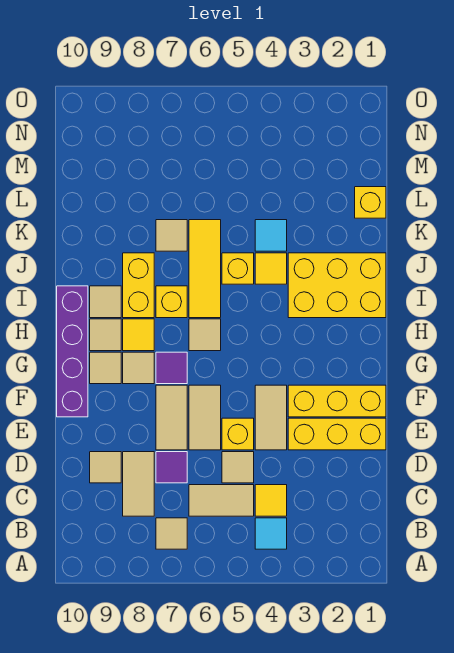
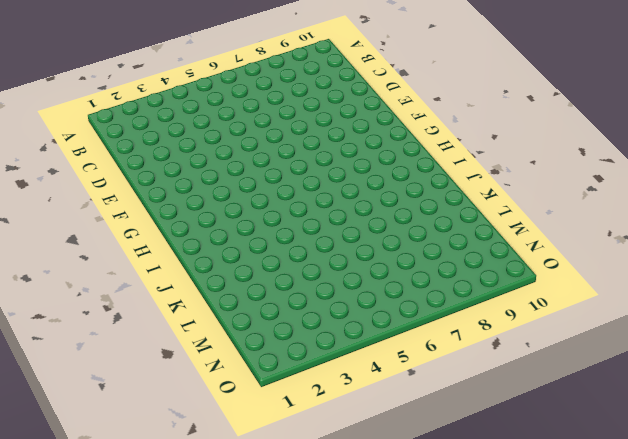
none -> cyan 1x1 tile [255,518,287,549]
none -> tan 1x1 tile [156,518,187,549]
none -> yellow 1x1 tile [255,485,287,516]
none -> tan 1x2 tile [189,485,254,516]

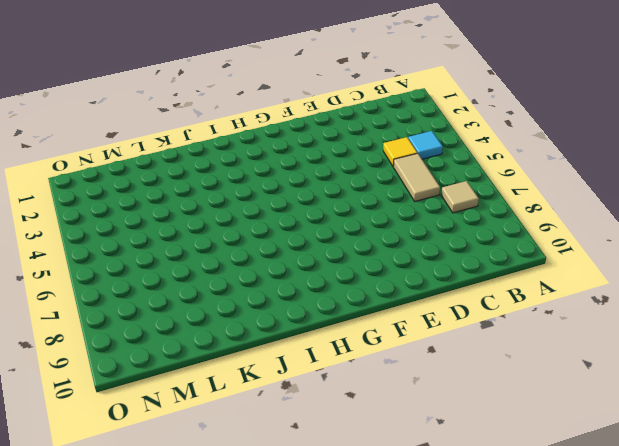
none -> tan 1x2 tile [123,452,154,516]
none -> tan 1x1 tile [222,452,254,483]
none -> purple 1x1 tile [156,452,187,483]
none -> tan 1x1 tile [90,452,121,483]

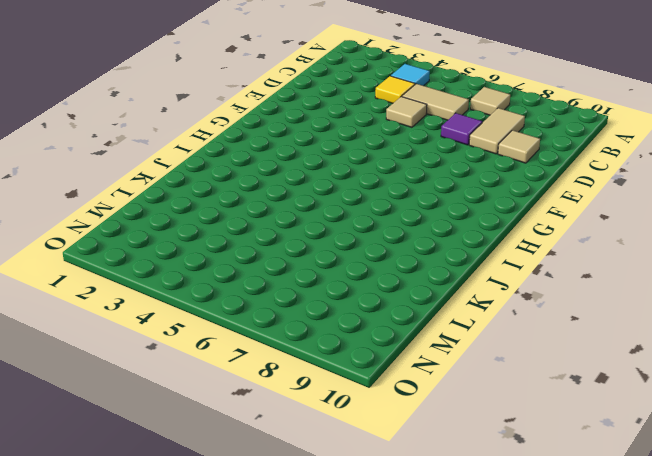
none -> yellow 1x3 brick [288,418,386,450]
none -> tan 1x2 tile [255,385,287,450]
none -> yellow 1x1 brick [222,418,254,450]
none -> tan 1x2 tile [189,385,221,450]

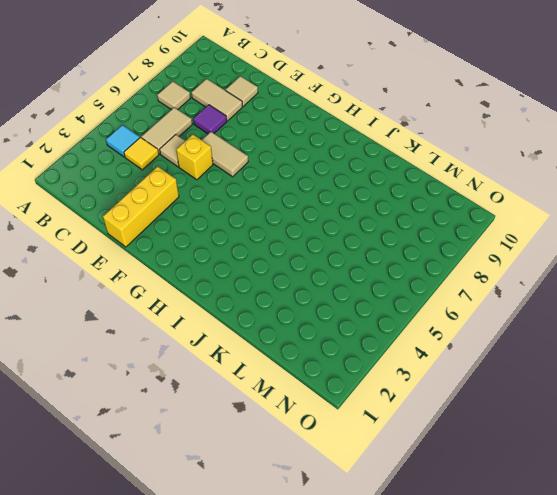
none -> tan 1x2 tile [255,385,287,450]
none -> tan 1x2 tile [156,385,187,450]
none -> yellow 1x3 brick [288,385,386,417]
none -> purple 1x4 brick [57,286,88,417]

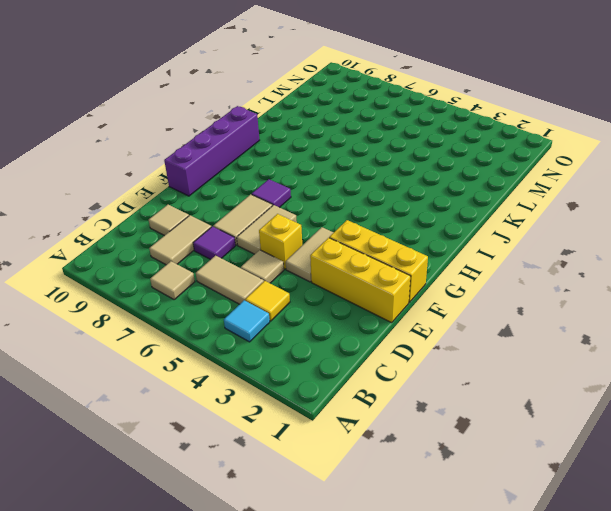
none -> tan 1x1 tile [123,352,154,384]
none -> tan 1x1 tile [90,352,121,384]
none -> tan 1x1 tile [189,319,221,351]
none -> yellow 1x1 tile [123,319,154,351]

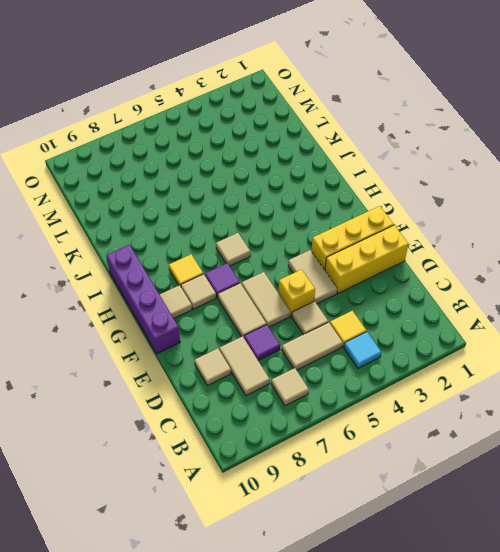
none -> tan 1x1 tile [90,319,121,351]
none -> yellow 2x3 brick [288,253,386,318]
none -> yellow 1x3 tile [189,220,221,318]
none -> yellow 1x1 brick [156,286,187,318]

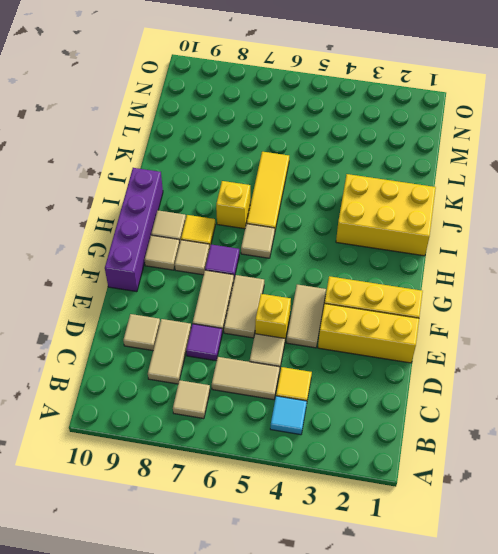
none -> yellow 1x2 brick [123,253,154,318]
none -> tan 1x1 tile [90,286,121,318]
none -> yellow 1x1 tile [255,253,287,284]
none -> yellow 1x1 brick [222,253,254,284]

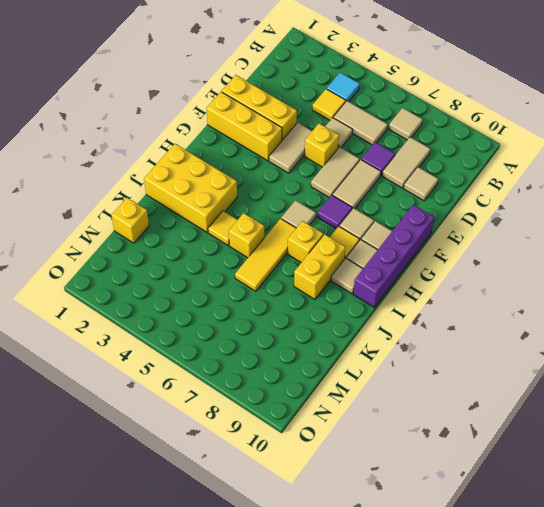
none -> cyan 1x1 tile [255,220,287,251]
none -> tan 1x1 tile [156,220,187,251]

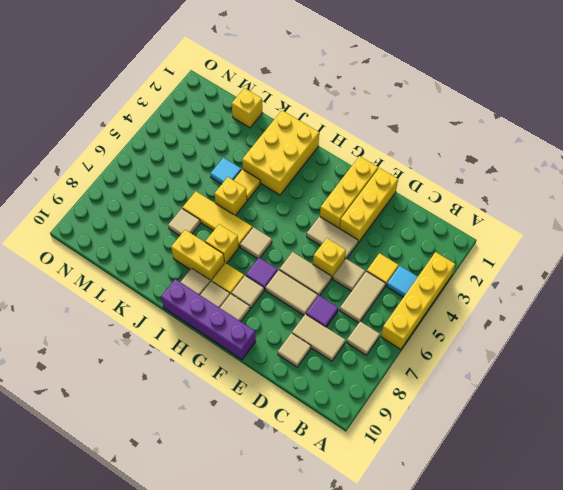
yellow 1x4 brick [381,252,455,349] -> none

